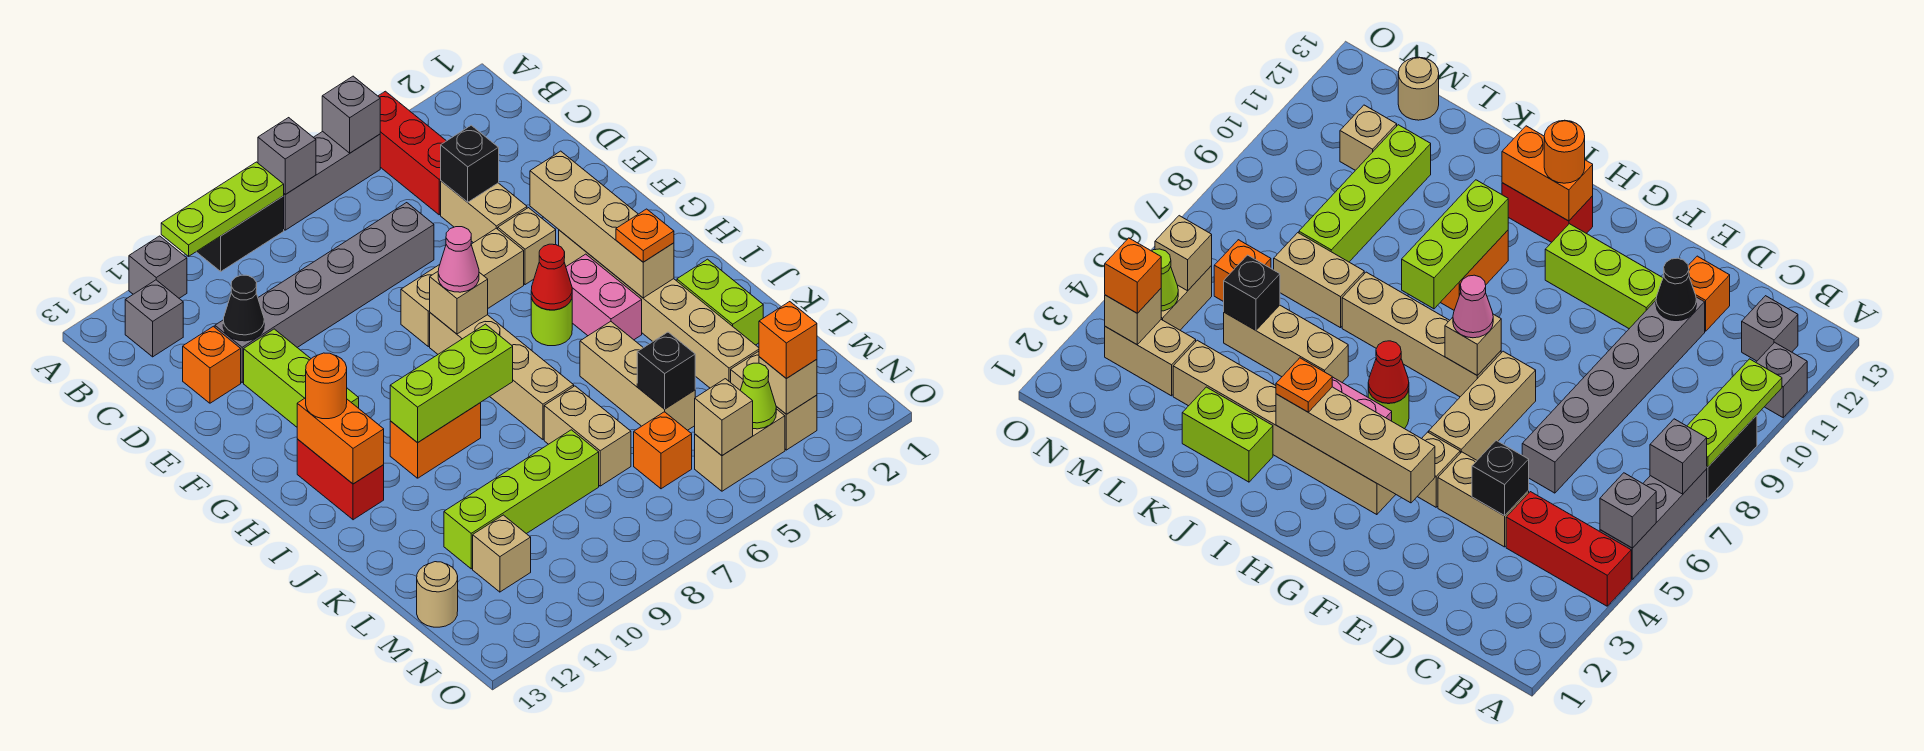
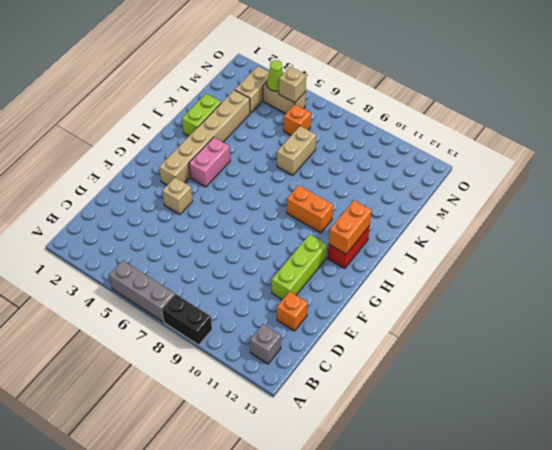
none -> red 1x3 brick [378,91,446,215]
none -> grey 1x1 brick [129,236,187,298]
none -> tan 1x2 brick [441,181,527,243]
none -> grey 1x6 brick [215,203,434,383]

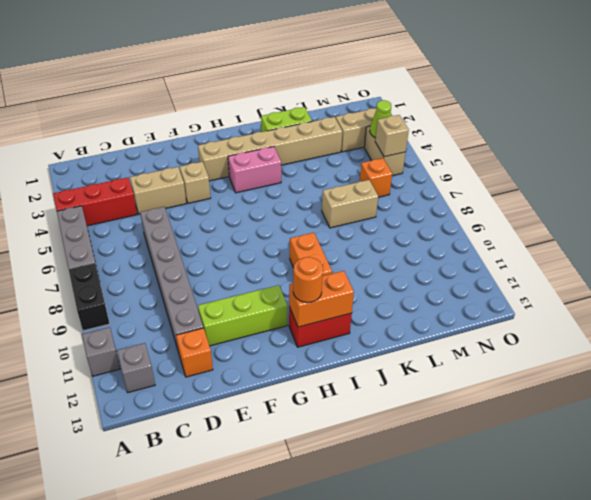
none -> tan 1x3 brick [401,228,524,347]
none -> tan 1x4 brick [430,313,574,439]
none -> lime 1x1 round brick [531,298,572,346]
none -> tan 1x3 brick [580,321,695,430]

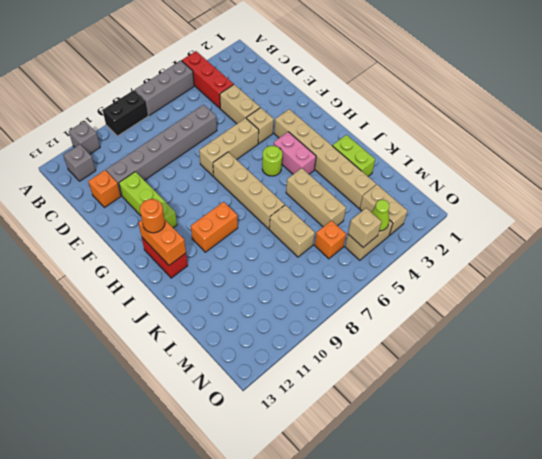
none -> lime 1x4 brick [444,430,599,569]
none -> tan 1x1 brick [473,515,531,592]
none -> tan 1x1 round brick [417,562,458,627]
none -> grey 1x1 brick [322,76,380,153]

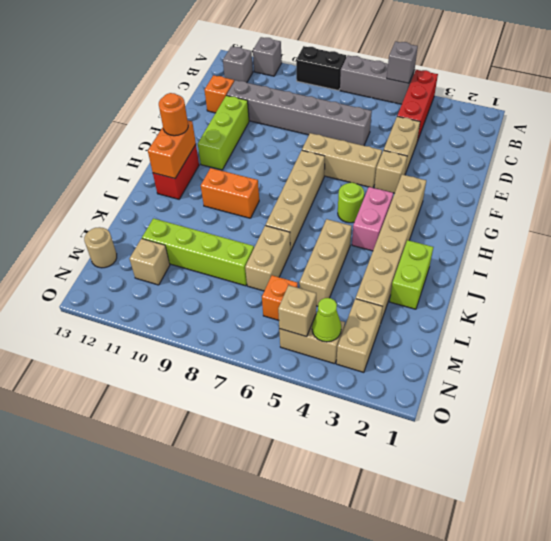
none -> grey 1x1 brick [258,118,316,194]
none -> lime 1x3 plate [161,162,284,256]
none -> black 1x1 brick [441,125,499,202]
none -> black 1x1 cone [223,275,264,341]

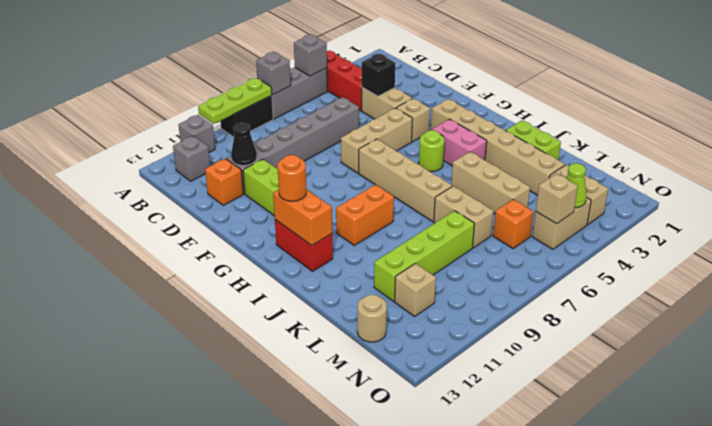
none -> tan 1x4 brick [530,151,674,298]
none -> tan 1x1 brick [430,272,488,334]
none -> red 1x1 cone [531,244,572,310]
none -> lime 1x3 brick [390,324,513,443]

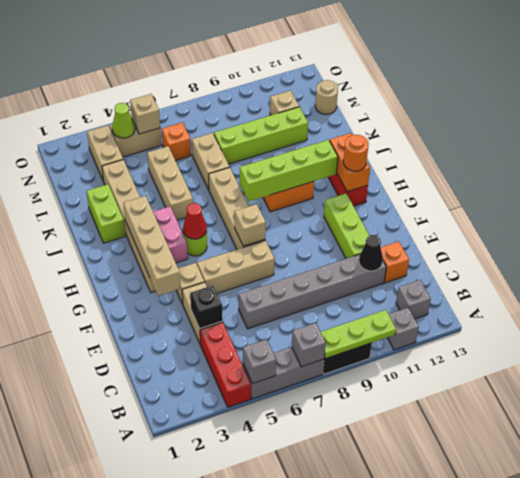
lime 1x4 brick [240,140,338,202] -> lime 1x3 brick [390,324,513,443]
none -> black 1x1 brick [637,332,695,409]
none -> tan 1x1 brick [759,357,817,414]
none -> pink 1x1 cone [438,227,479,292]
none -> orange 1x1 plate [616,209,674,262]

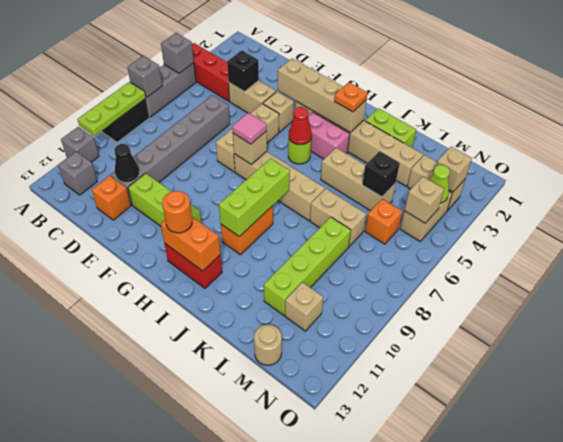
pink 1x1 tile [232,113,267,144] -> pink 1x1 cone [438,227,479,292]
none -> orange 1x1 brick [759,302,817,379]

